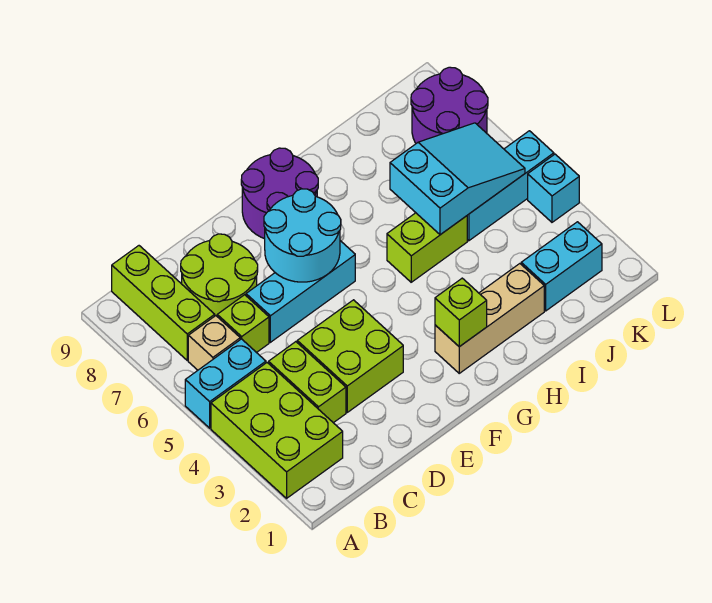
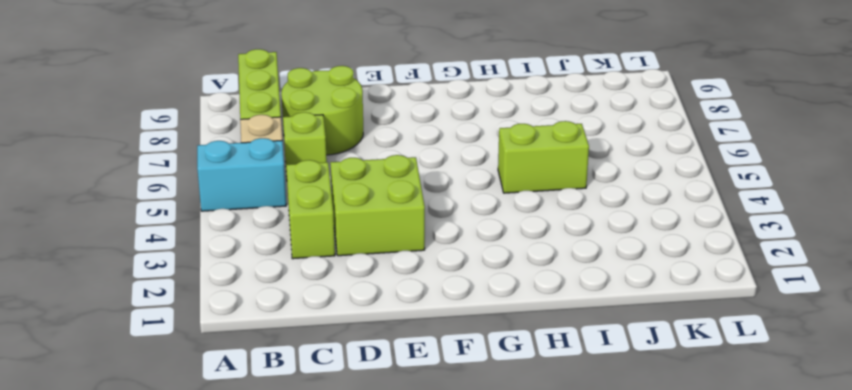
none -> lime 2x3 brick [211,363,343,498]
none -> cyan 1x3 brick [246,241,355,342]
none -> purple 2x2 round brick [241,148,318,239]

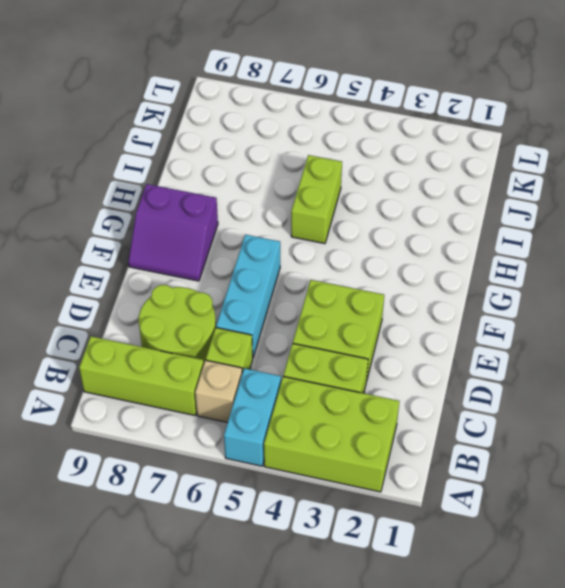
purple 2x2 slope [128,184,218,281] -> purple 2x2 round brick [241,148,318,239]
none -> tan 1x3 brick [435,264,544,373]
none -> cyan 1x2 brick [521,222,602,311]
none -> cyan 1x3 brick [467,131,554,241]

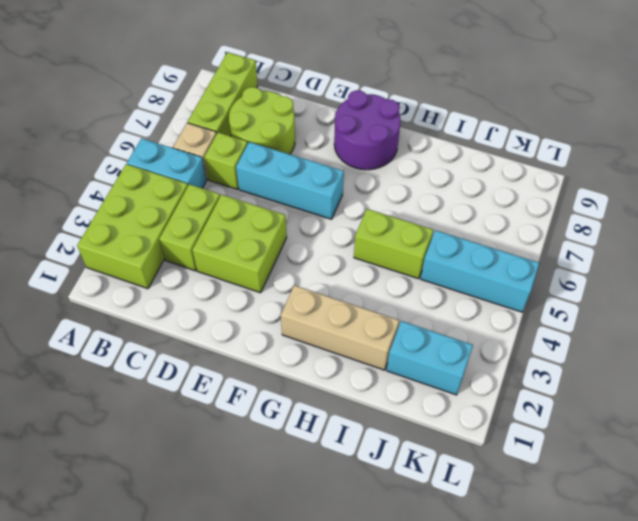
none -> purple 2x2 round brick [411,67,488,143]
none -> cyan 1x1 brick [528,154,579,222]
none -> cyan 2x2 round brick [264,189,341,282]

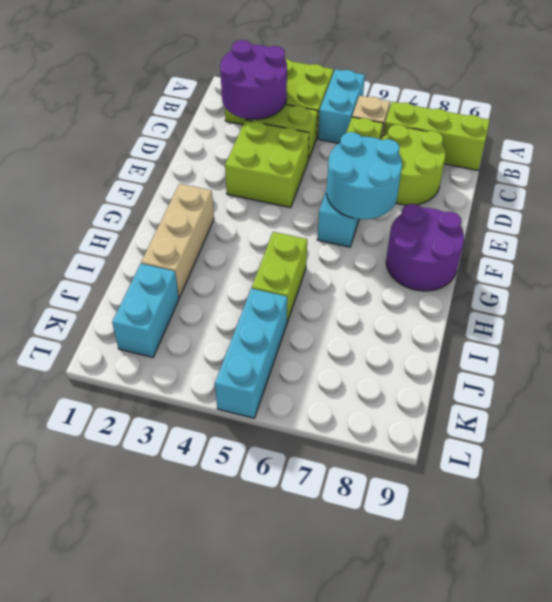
purple 2x2 round brick [220,40,287,119] -> purple 2x2 round brick moved to [411,67,488,143]
none -> cyan 1x1 brick [528,154,579,222]
none -> lime 1x1 brick [435,278,487,347]
none -> cyan 2x3 slope [390,123,525,235]

